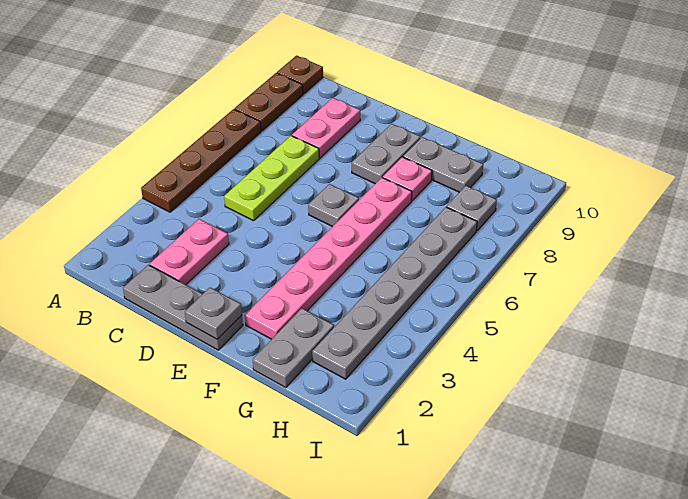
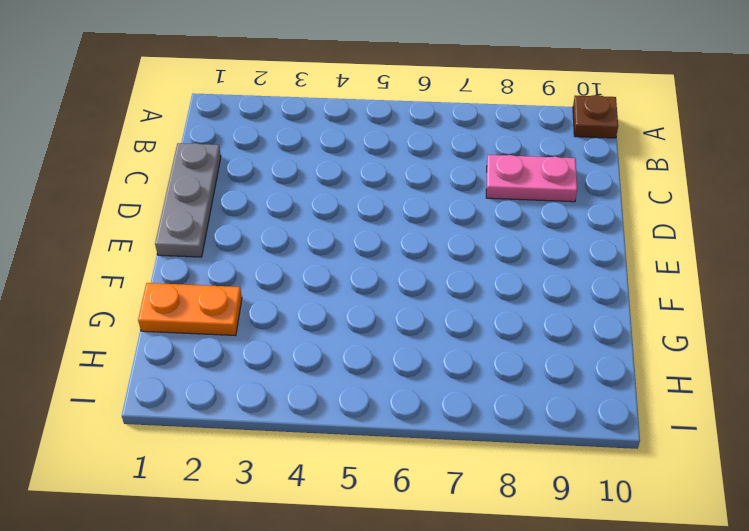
orange 1x2 plate [138,283,242,336] -> grey 1x2 plate [253,308,334,388]
none -> brown 1x4 plate [141,109,261,212]
none -> brown 1x2 plate [235,73,303,131]
none -> pink 1x2 plate [150,219,229,285]

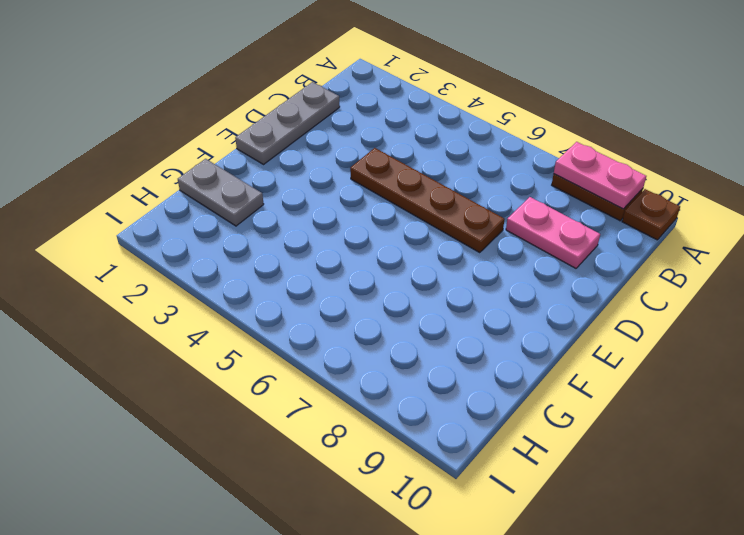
pink 1x2 plate [554,142,646,209] -> pink 1x2 plate moved to [150,219,229,285]
brown 1x4 plate [350,148,505,253] -> brown 1x4 plate moved to [141,109,261,212]
none -> lime 1x3 plate [224,136,319,221]
none -> grey 1x1 plate [308,184,359,227]
none -> grey 1x2 plate [352,124,420,184]

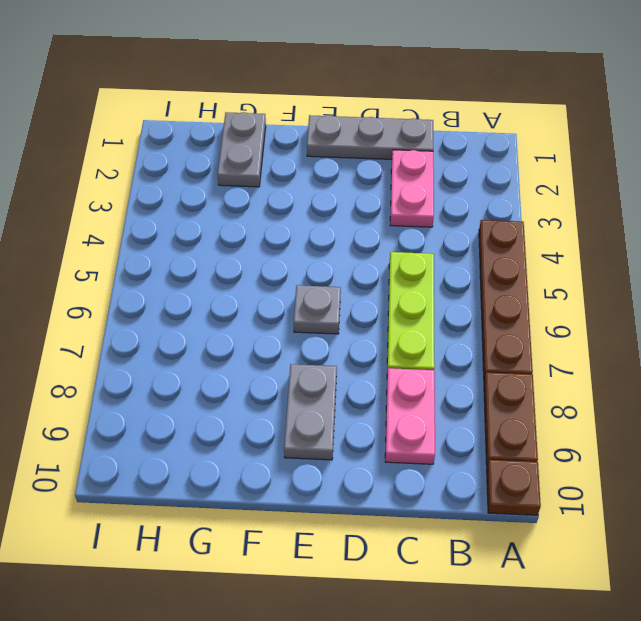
none -> pink 1x6 plate [245,178,412,339]
none -> pink 1x1 plate [383,157,432,201]
none -> grey 1x2 plate [403,137,483,192]

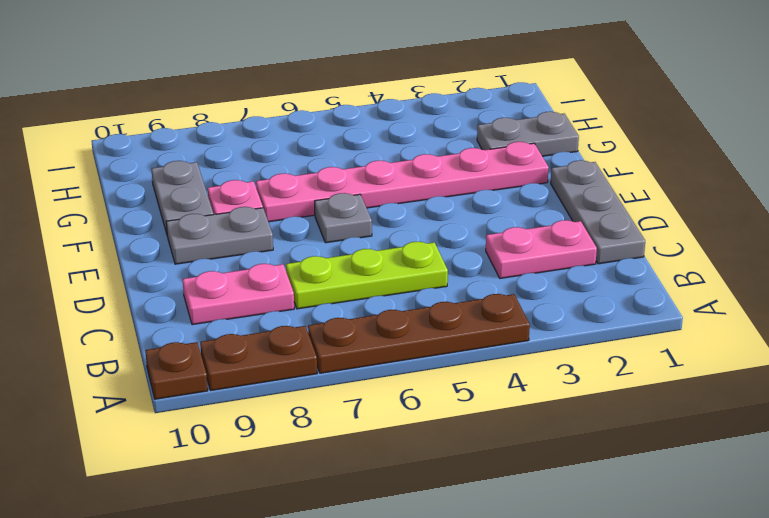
none -> grey 1x6 plate [312,207,477,379]
none -> grey 1x1 plate [447,186,497,231]
none -> grey 1x1 plate [185,288,242,339]

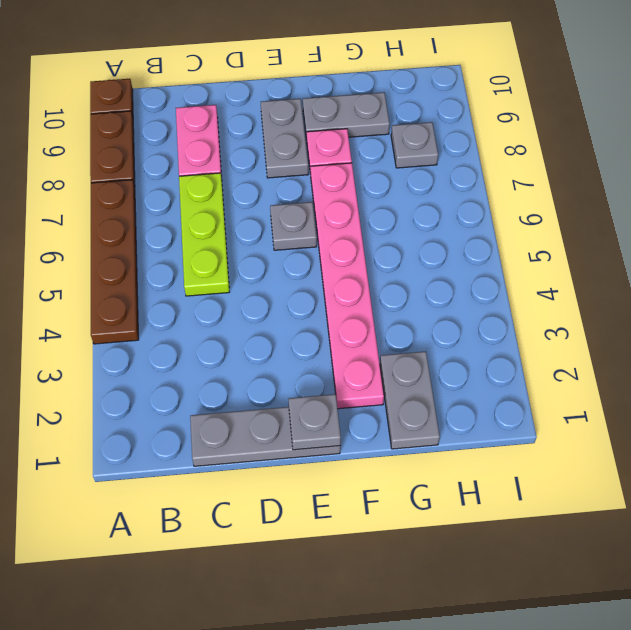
none -> pink 1x2 plate [150,219,229,285]
none -> grey 1x6 plate [312,207,477,379]

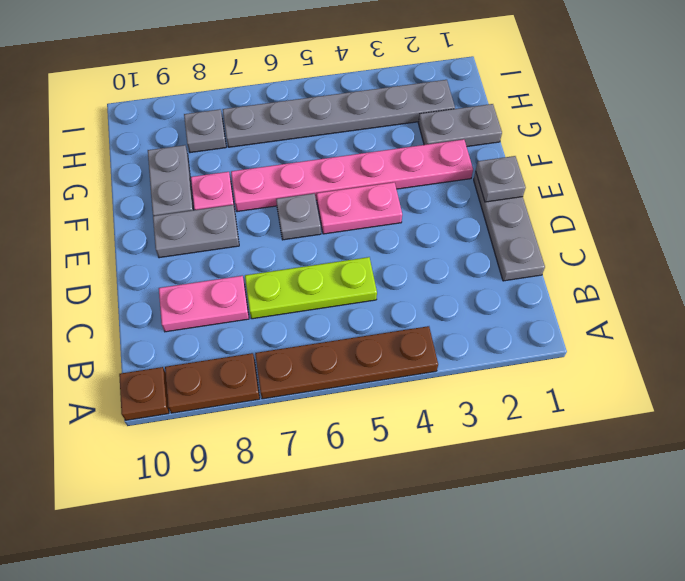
pink 1x2 plate [317,182,402,234] -> pink 1x2 plate moved to [150,219,229,285]

